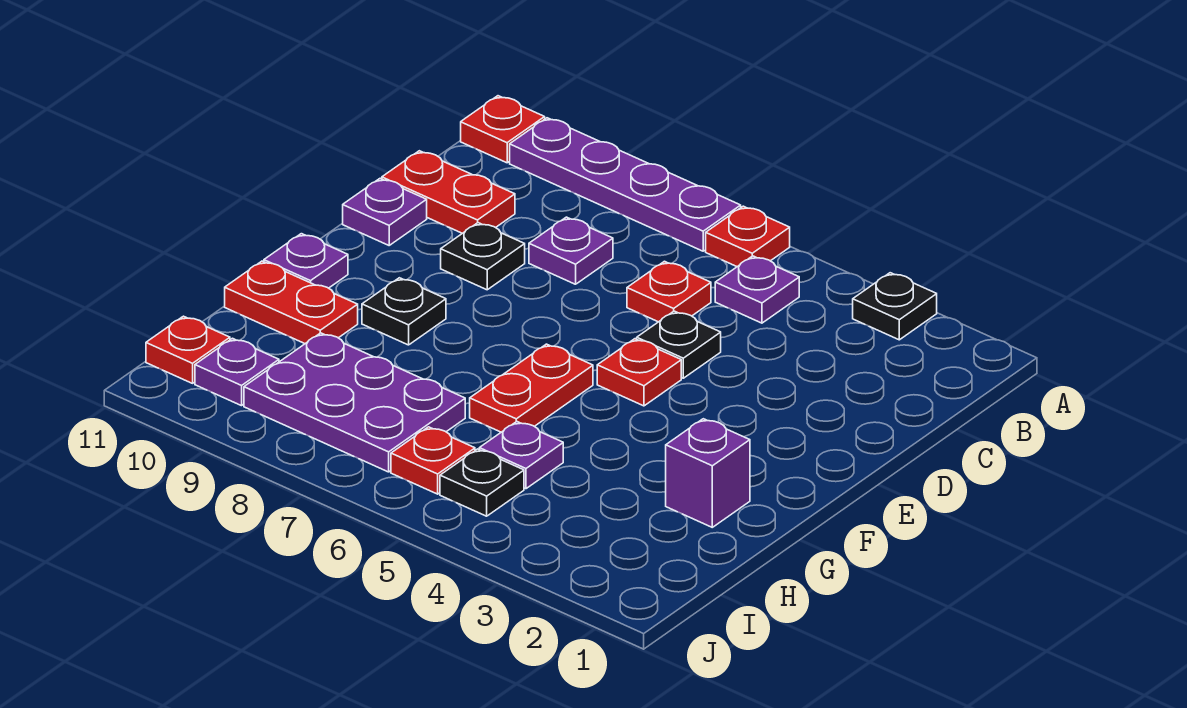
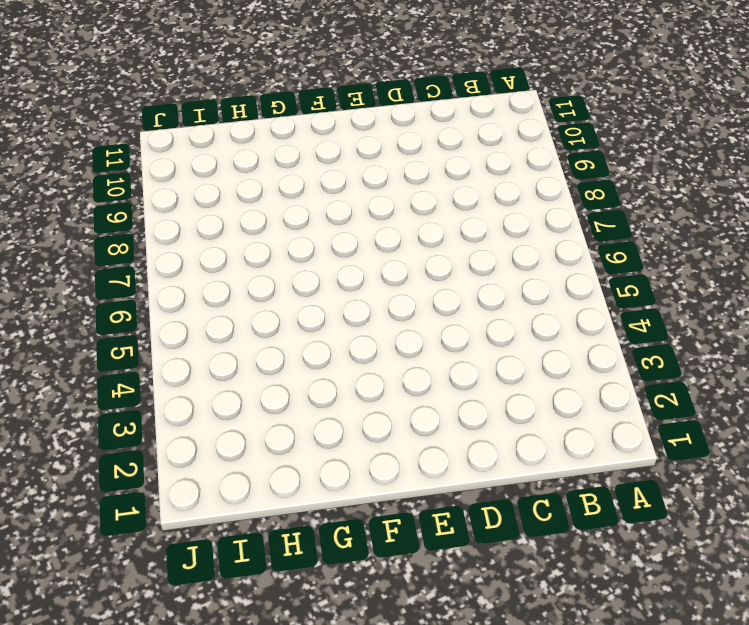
none -> black 1x1 plate [853,273,937,340]
none -> red 1x1 plate [706,206,790,267]
none -> purple 1x4 plate [510,118,741,251]

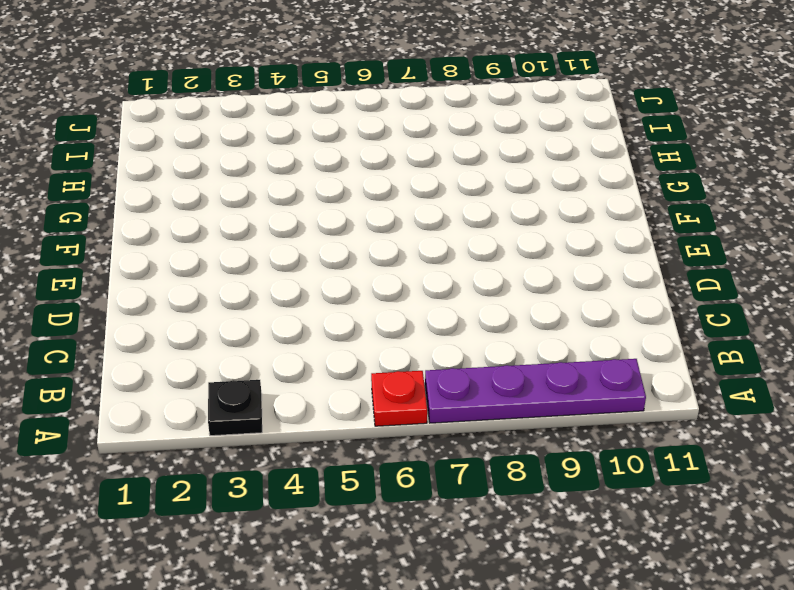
none -> red 1x1 plate [461,96,545,163]
none -> purple 1x1 plate [715,256,799,323]
none -> red 1x1 plate [627,261,711,322]

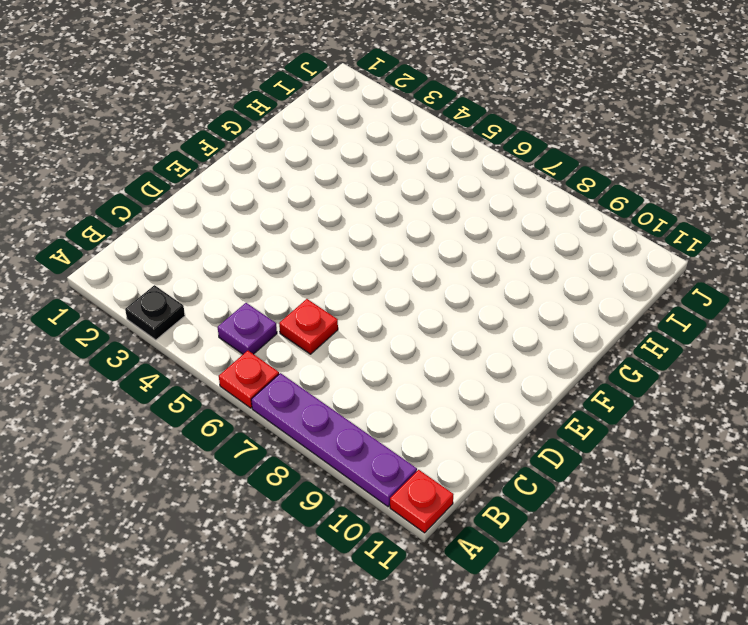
none -> purple 1x1 plate [529,217,613,284]
none -> red 1x2 plate [382,151,515,233]
none -> black 1x1 plate [637,311,721,378]

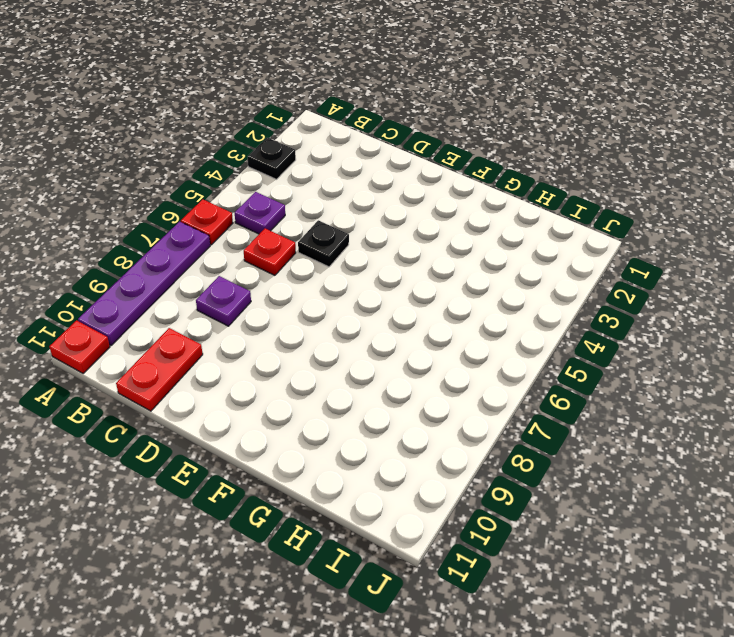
none -> black 1x1 plate [441,223,525,290]
none -> purple 1x1 plate [343,178,427,245]
none -> red 1x1 plate [597,339,681,406]

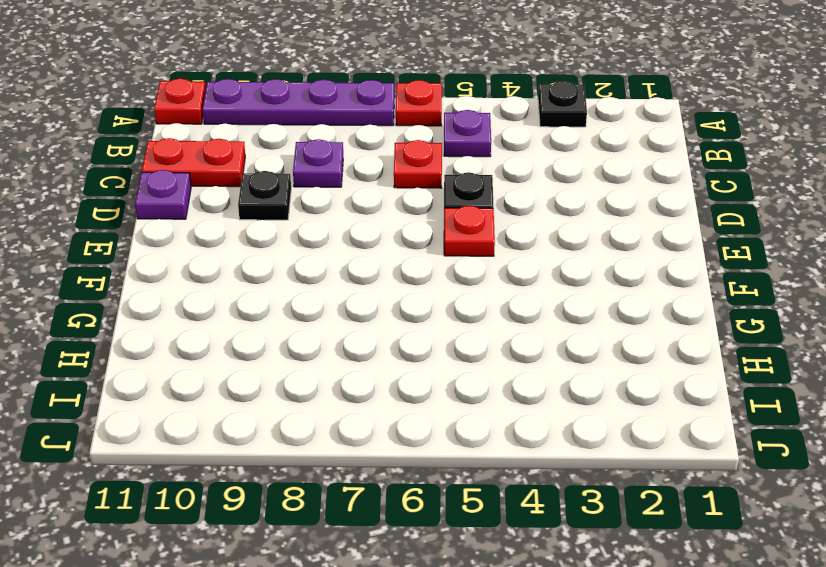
none -> red 1x2 plate [470,344,593,432]
none -> black 1x1 plate [362,278,446,345]
none -> purple 1x1 plate [264,234,348,288]

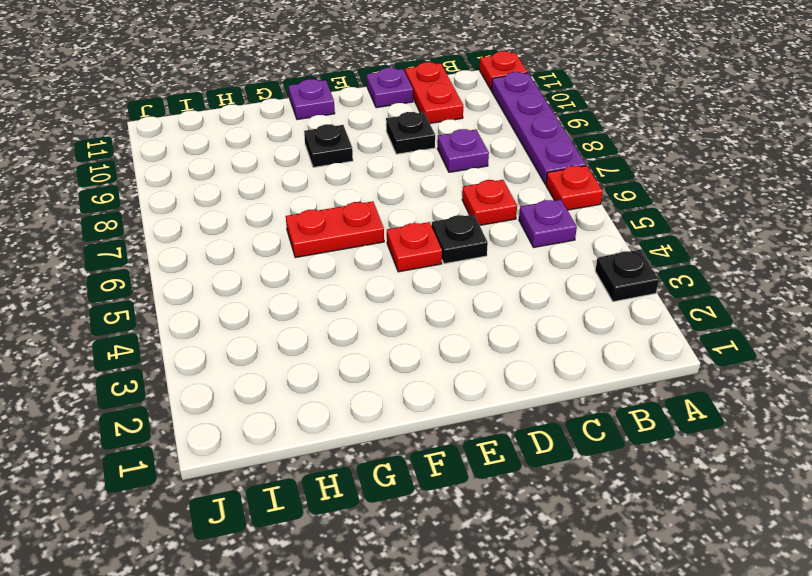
none -> purple 1x1 brick [666,419,750,527]
none -> red 1x2 plate [225,261,358,344]
none -> purple 1x1 plate [479,421,563,489]

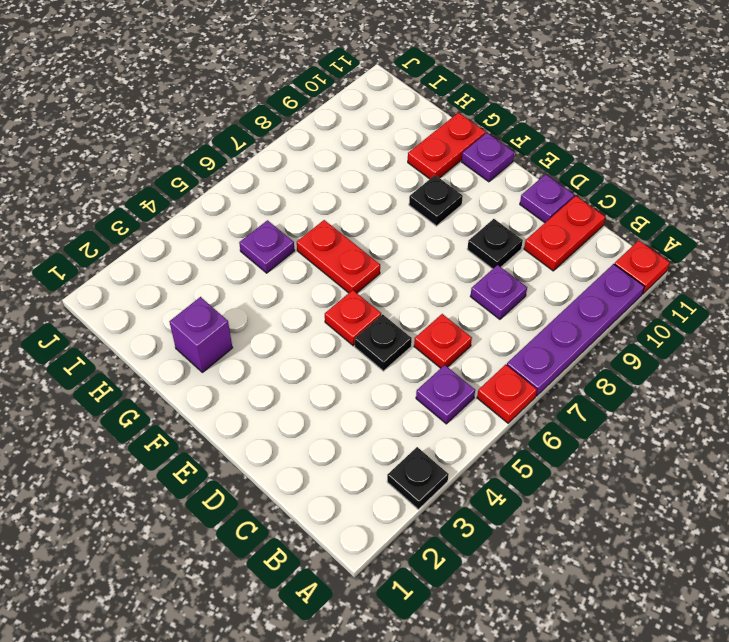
none -> purple 2x3 plate [244,333,465,472]
none -> black 1x1 plate [440,449,524,516]
none -> red 1x1 plate [391,427,475,494]

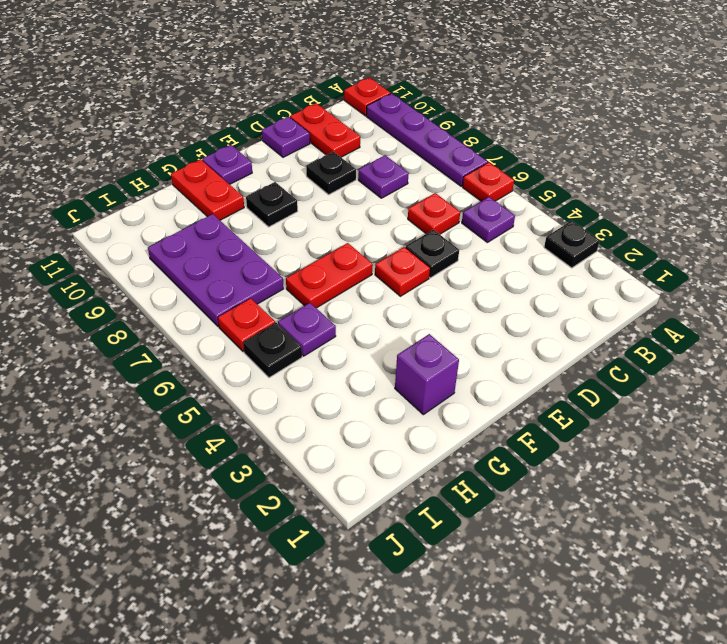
none -> purple 1x1 plate [195,338,279,406]
none -> red 1x1 plate [146,316,230,383]

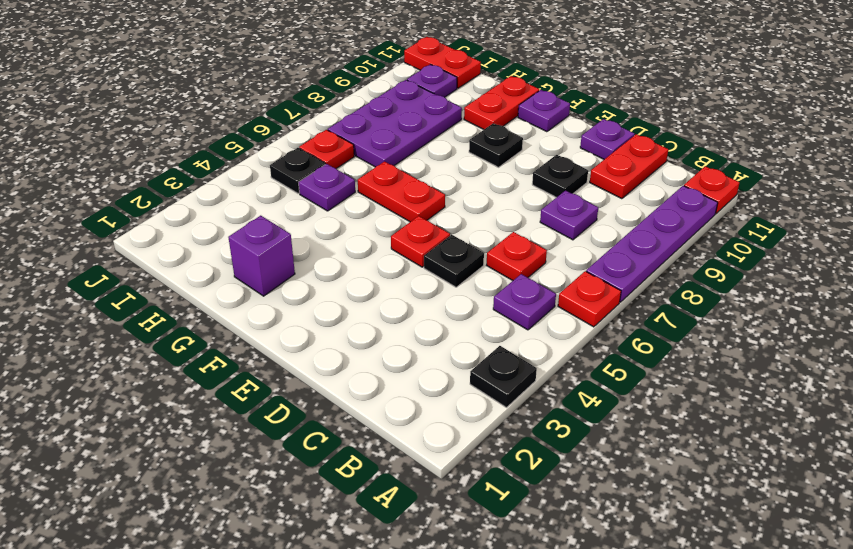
red 1x2 plate [404,37,481,88] -> red 1x1 plate [146,316,230,383]

